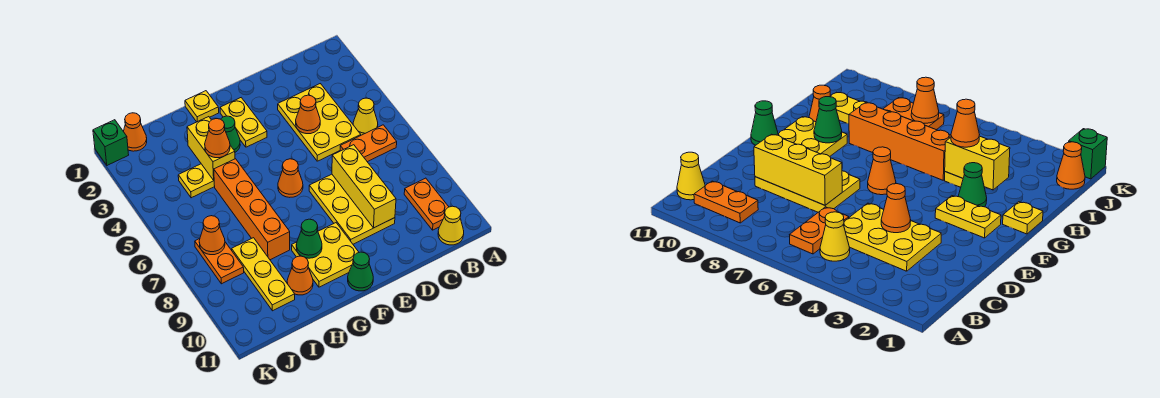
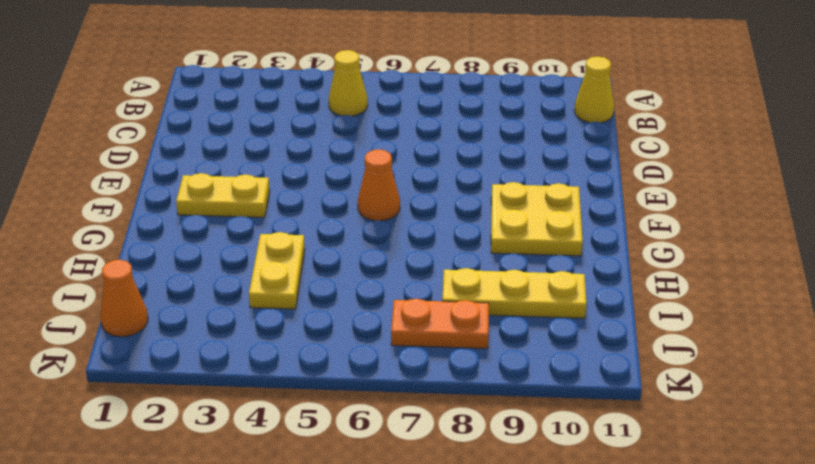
none -> orange 1x2 plate [340,125,397,162]
none -> orange 1x2 plate [404,178,449,230]
none -> yellow 2x3 plate [278,84,361,161]

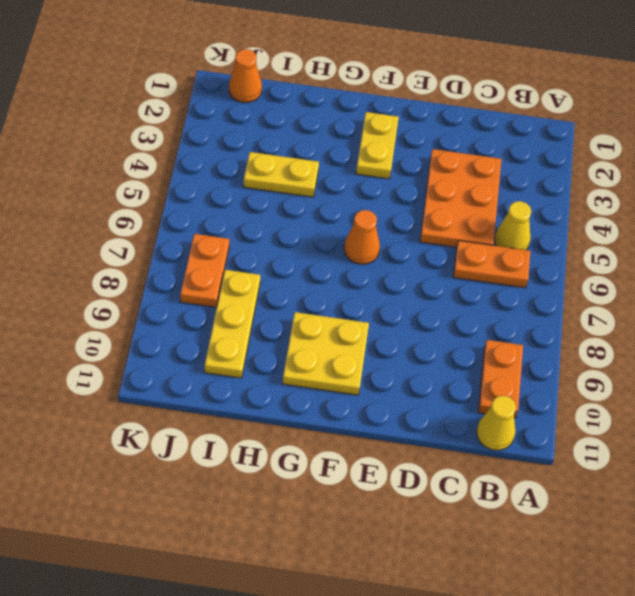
orange 2x3 plate [420,149,501,247] -> yellow 2x3 plate [278,84,361,161]
none -> yellow 2x3 plate [309,174,395,244]
none -> green 1x1 cone [348,252,373,291]
none -> yellow 1x1 plate [185,91,219,122]

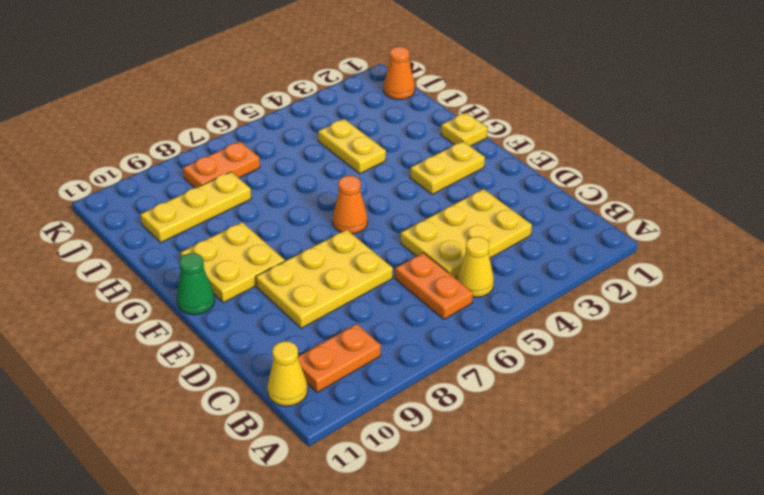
none -> green 1x1 cone [221,116,240,152]
none -> orange 1x4 brick [214,159,290,260]
none -> orange 1x1 cone [287,256,313,295]

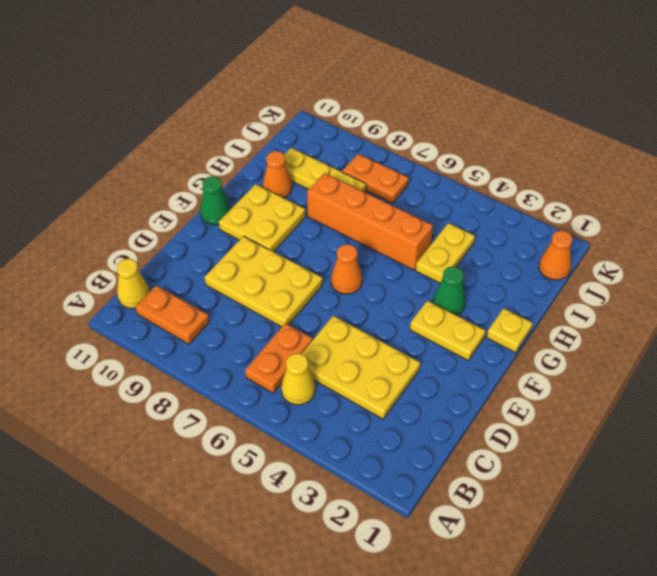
none -> green 1x1 brick [93,120,129,165]
none -> orange 1x1 cone [296,95,320,134]
none -> yellow 1x3 brick [332,145,396,228]

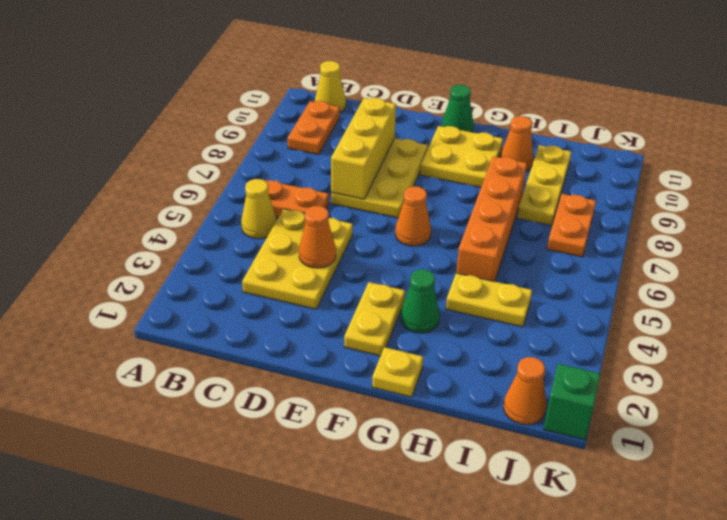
none -> green 1x1 cone [296,219,322,258]
none -> yellow 1x2 brick [187,117,235,180]
none -> orange 1x1 cone [199,216,225,255]

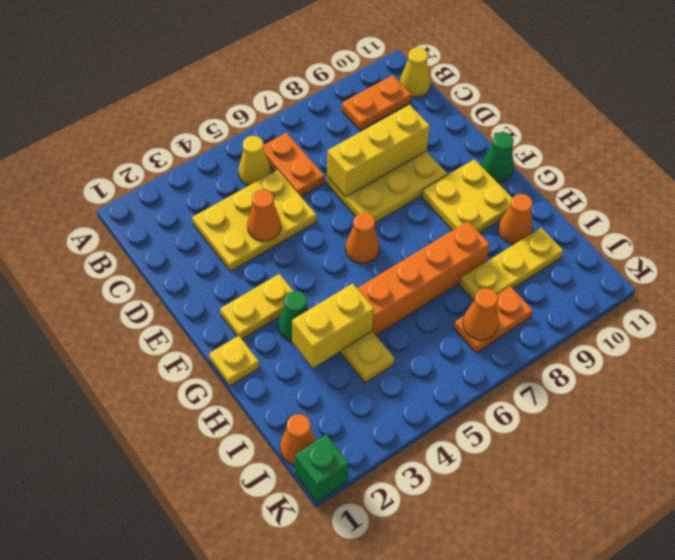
none -> green 1x1 cone [296,219,322,258]
none -> orange 1x1 cone [205,118,230,158]

